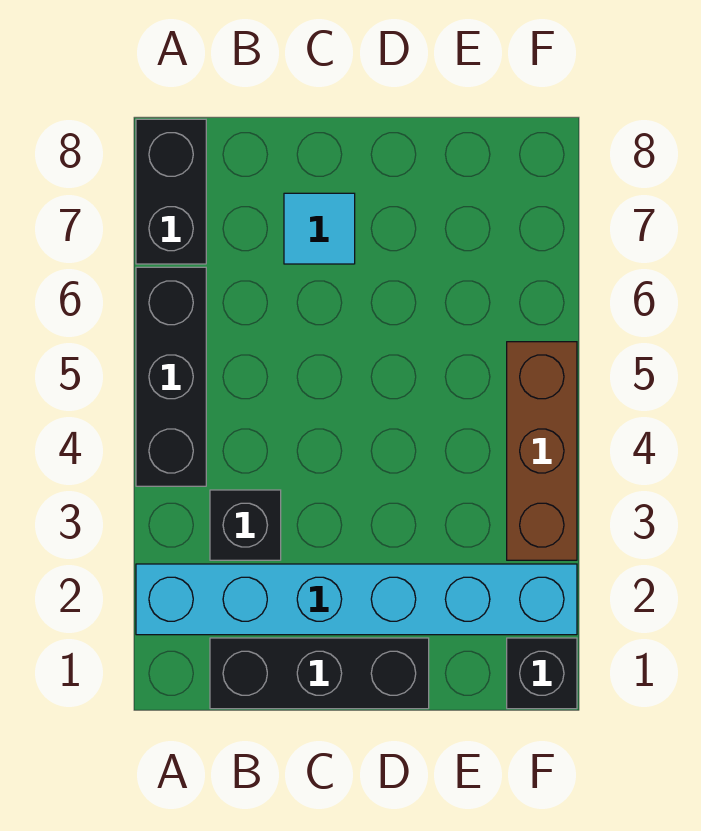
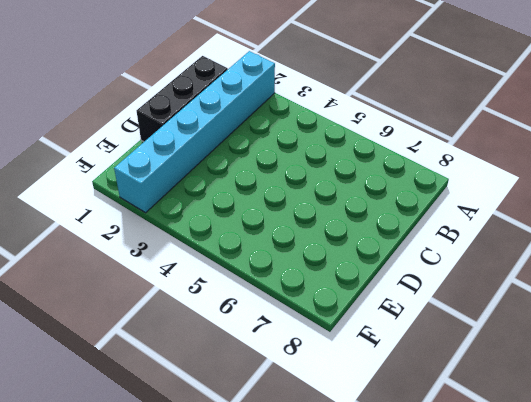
none -> black 1x3 brick [136,267,206,486]
none -> black 1x2 brick [136,119,206,264]

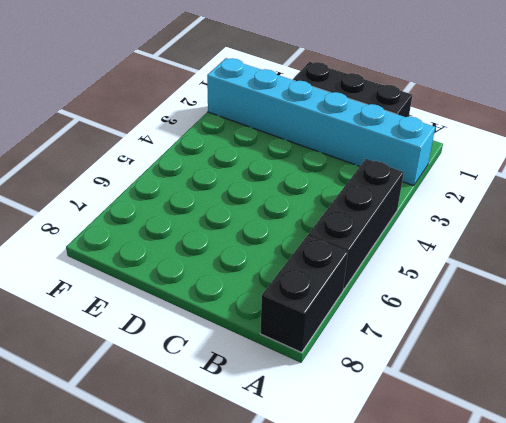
none -> black 1x1 brick [210,490,281,560]
none -> cyan 1x1 tile [284,193,355,264]

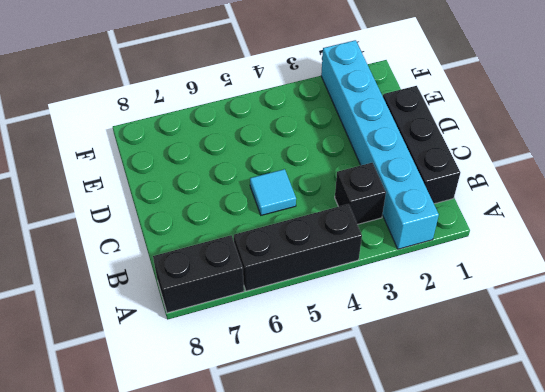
cyan 1x1 tile [250,169,296,215] -> cyan 1x1 tile moved to [284,193,355,264]
none -> black 1x1 brick [507,638,577,709]
none -> brown 1x3 brick [507,342,577,560]

